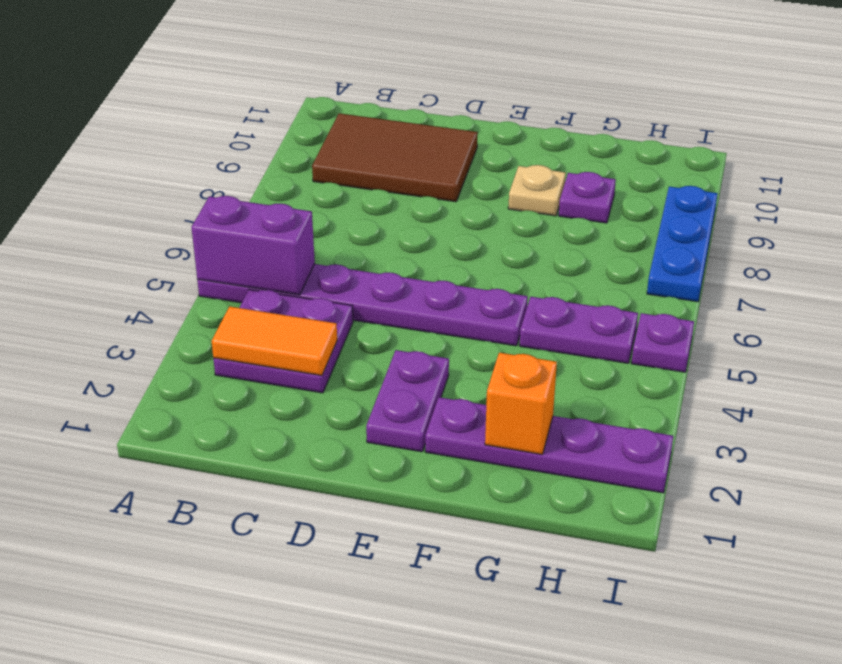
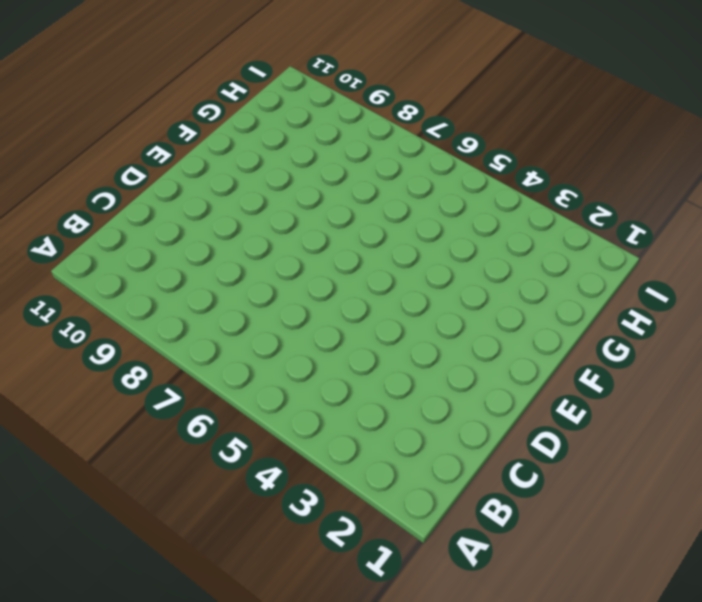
none -> purple 1x6 plate [197,264,528,346]
none -> purple 2x2 plate [213,289,353,393]
none -> brown 2x3 tile [312,113,478,202]

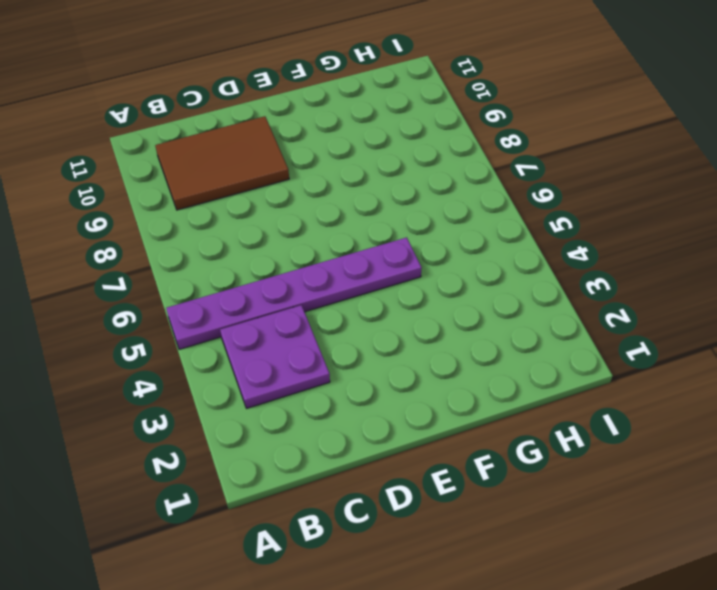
none -> purple 1x2 plate [366,350,449,452]
none -> purple 1x4 plate [425,397,673,493]
none -> tan 1x1 plate [508,165,566,216]

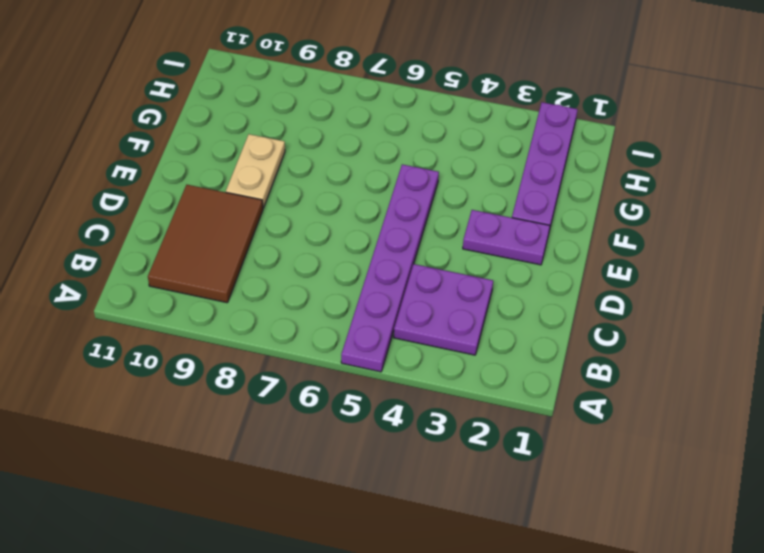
tan 1x2 plate [226,134,285,208] -> tan 1x1 plate [508,165,566,216]
none -> purple 1x2 plate [519,297,638,363]
none -> purple 1x1 plate [559,172,616,223]
none -> purple 1x1 plate [631,313,694,372]

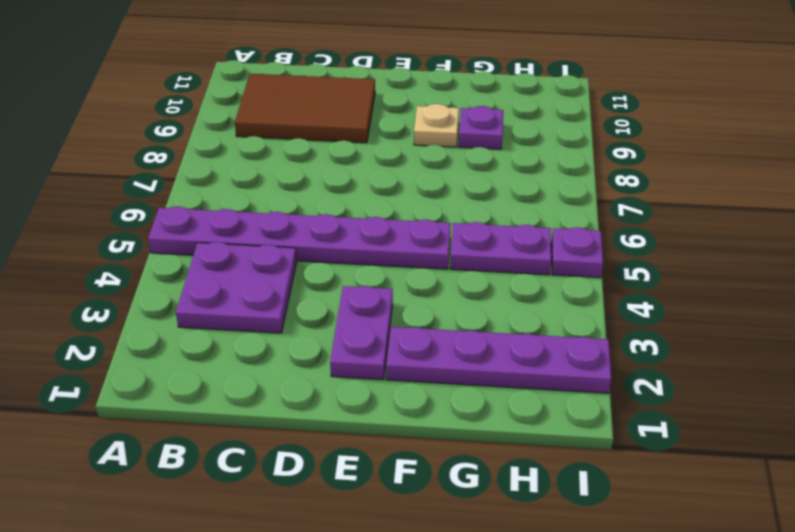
none -> blue 1x3 plate [647,186,718,302]
none -> purple 1x2 brick [191,196,315,295]
none -> orange 1x2 tile [212,306,337,376]

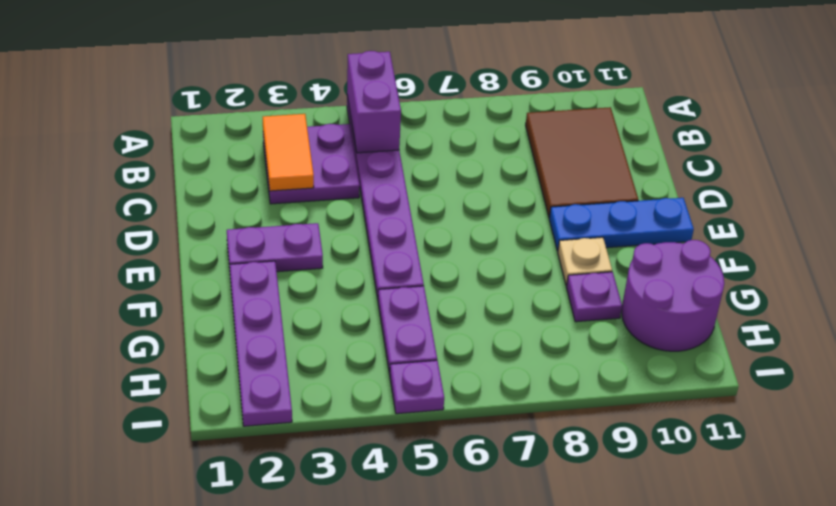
blue 1x3 plate [549,198,694,251] -> blue 1x3 plate moved to [647,186,718,302]
purple 2x2 round brick [622,240,724,351] -> none
none -> orange 1x1 brick [485,353,557,454]

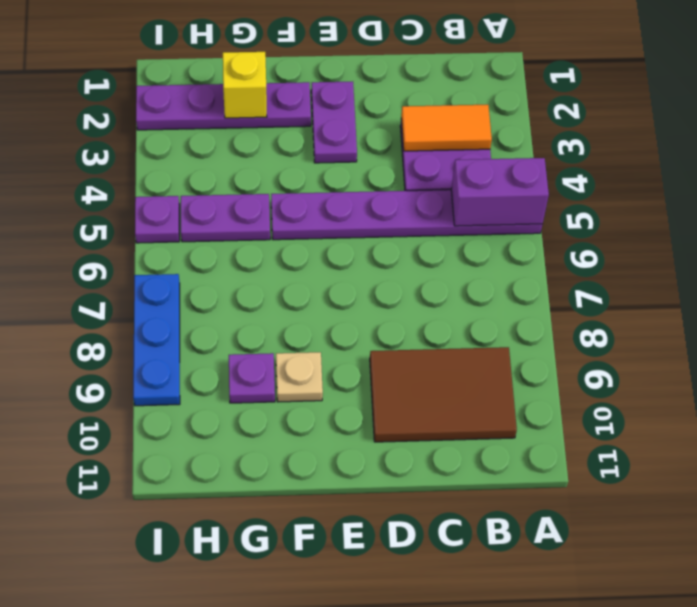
yellow 1x1 brick [223,52,267,118] -> orange 1x1 brick [485,353,557,454]

